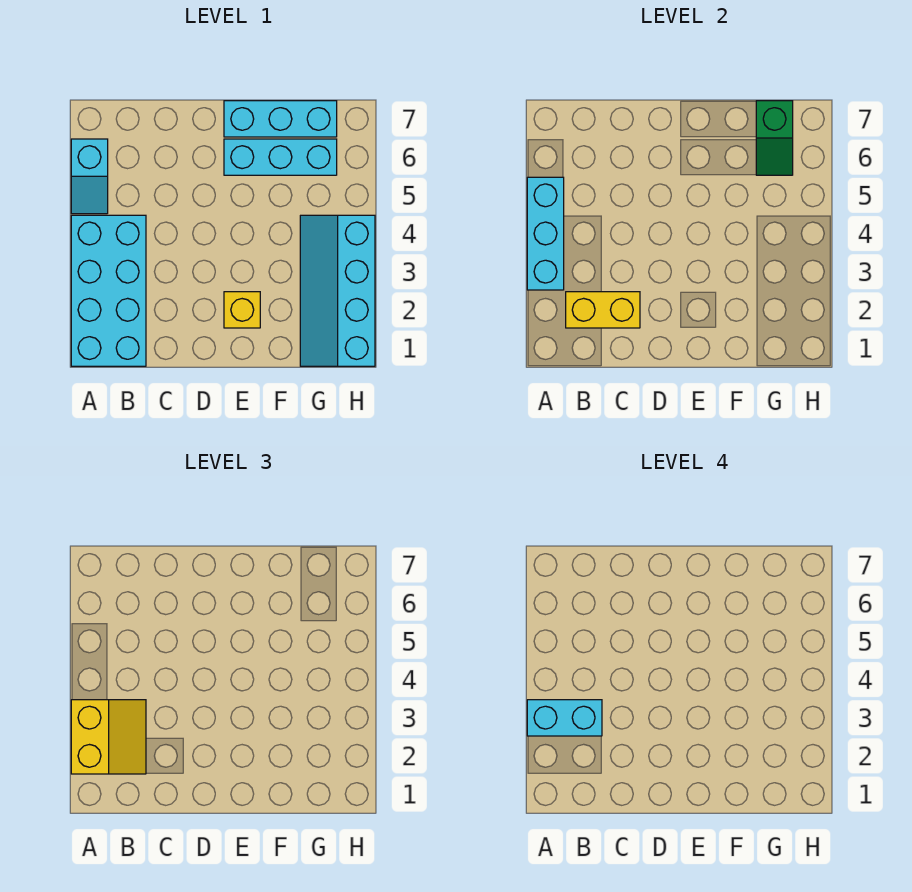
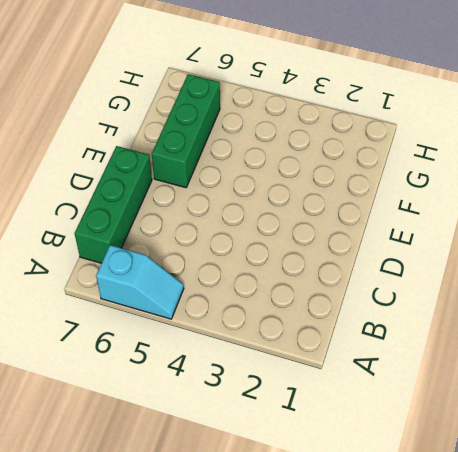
green 1x3 brick [75,146,152,263] -> none
green 1x3 brick [152,74,220,188] -> cyan 1x3 brick [224,139,337,175]
none -> cyan 2x4 brick [71,215,146,366]
none -> yellow 1x1 brick [224,292,260,328]

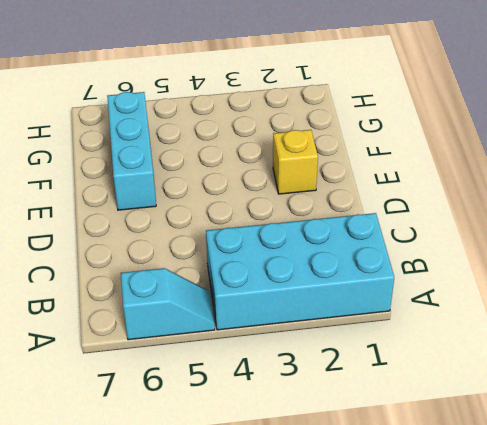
none -> cyan 1x3 brick [224,101,337,137]
none -> cyan 2x4 slope [300,215,375,366]

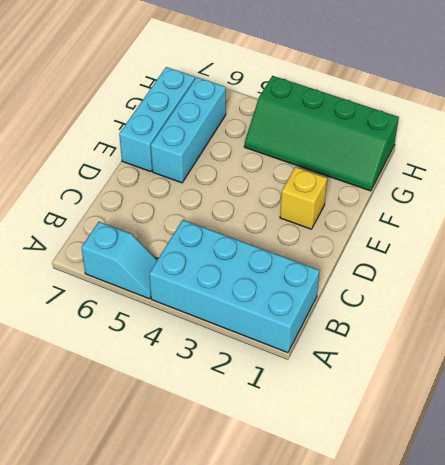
green 2x4 slope [244,76,399,191] -> cyan 2x4 slope [300,215,375,366]
none -> cyan 1x3 brick [527,177,564,290]
none -> yellow 1x2 brick [566,292,640,328]

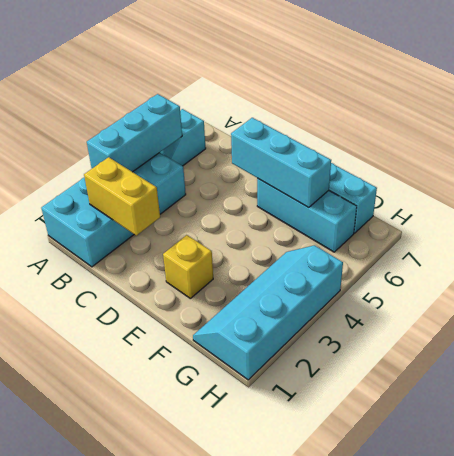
cyan 1x3 brick [231,118,331,208] -> none
none -> green 1x2 slope [756,101,793,175]
none -> yellow 2x2 slope [71,700,146,774]

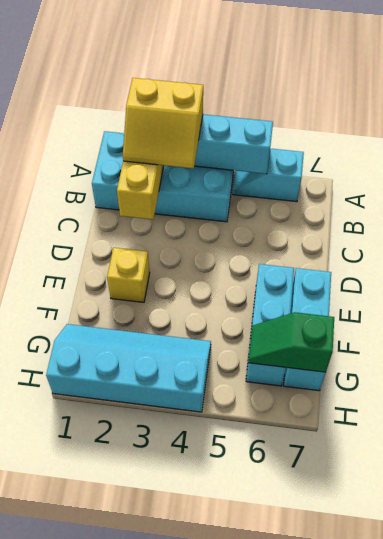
none -> cyan 1x2 brick [527,700,602,736]

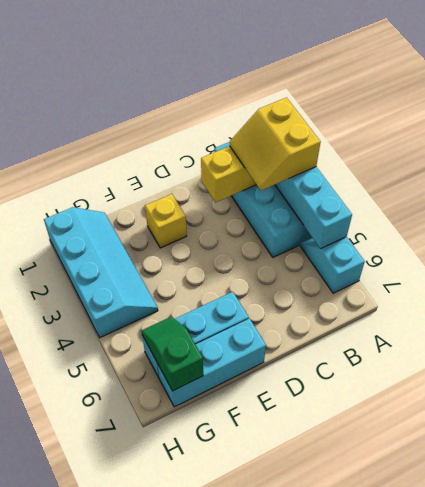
none -> cyan 1x2 brick [527,700,602,736]

